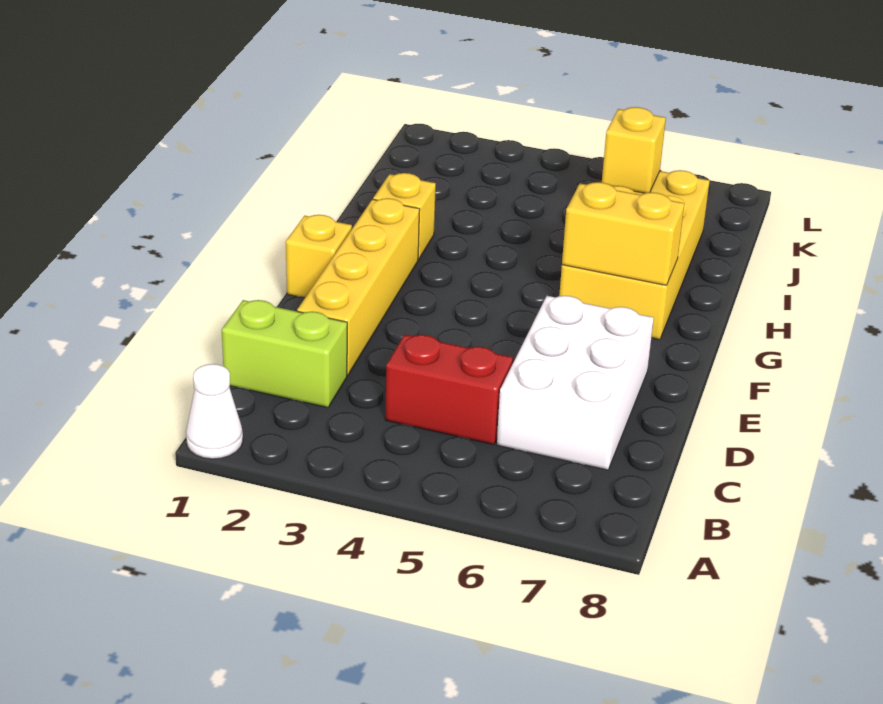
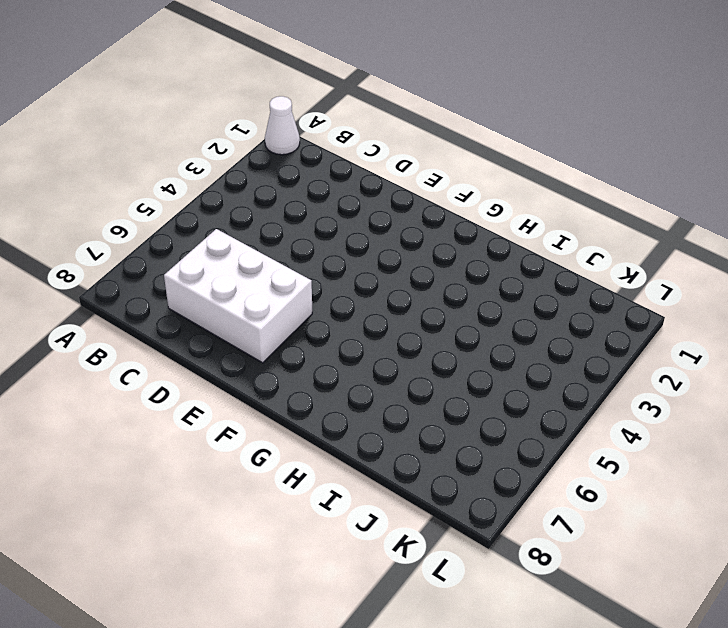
none -> lime 1x2 brick [222,300,347,408]
none -> red 1x2 brick [385,334,513,445]

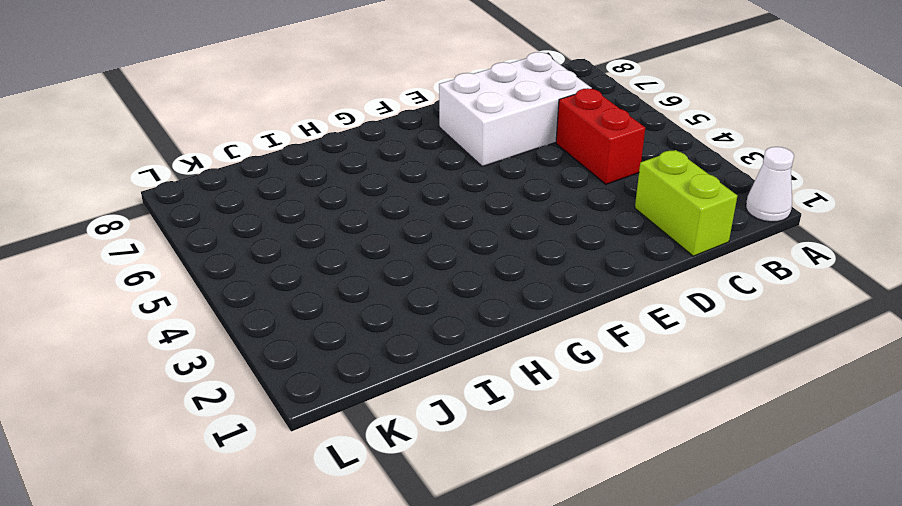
none -> yellow 1x4 brick [297,198,420,375]
none -> yellow 1x1 brick [286,215,352,297]

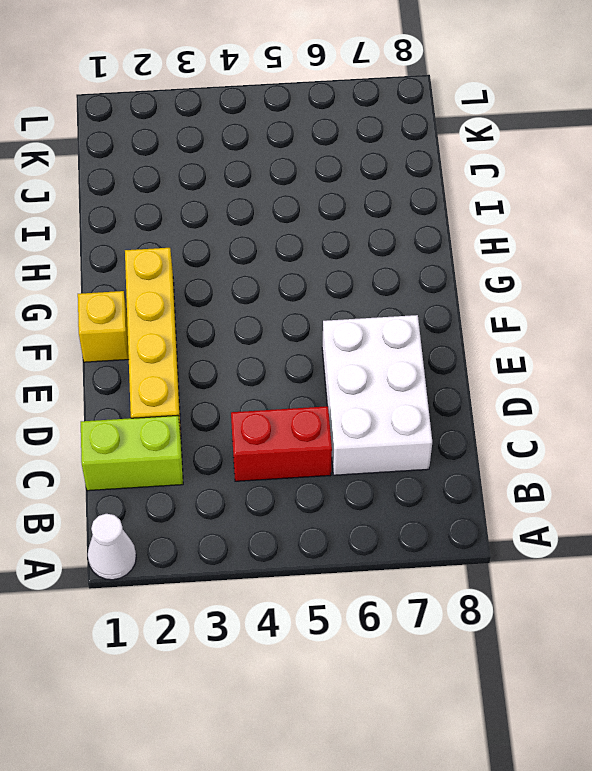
none -> yellow 2x4 brick [559,170,710,340]
none -> yellow 1x1 brick [373,173,436,260]

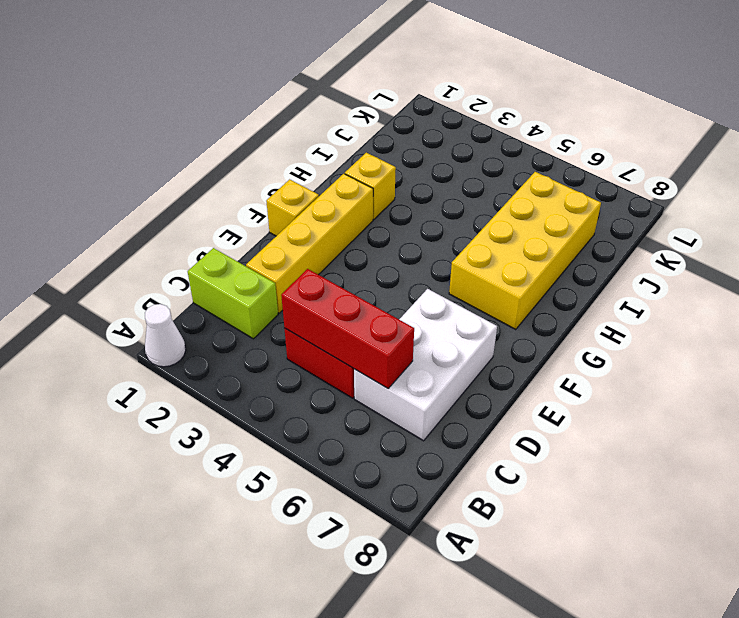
red 1x3 brick [281,269,414,388] -> none
none -> yellow 1x2 brick [562,182,684,285]
none -> yellow 1x1 brick [602,107,666,193]

